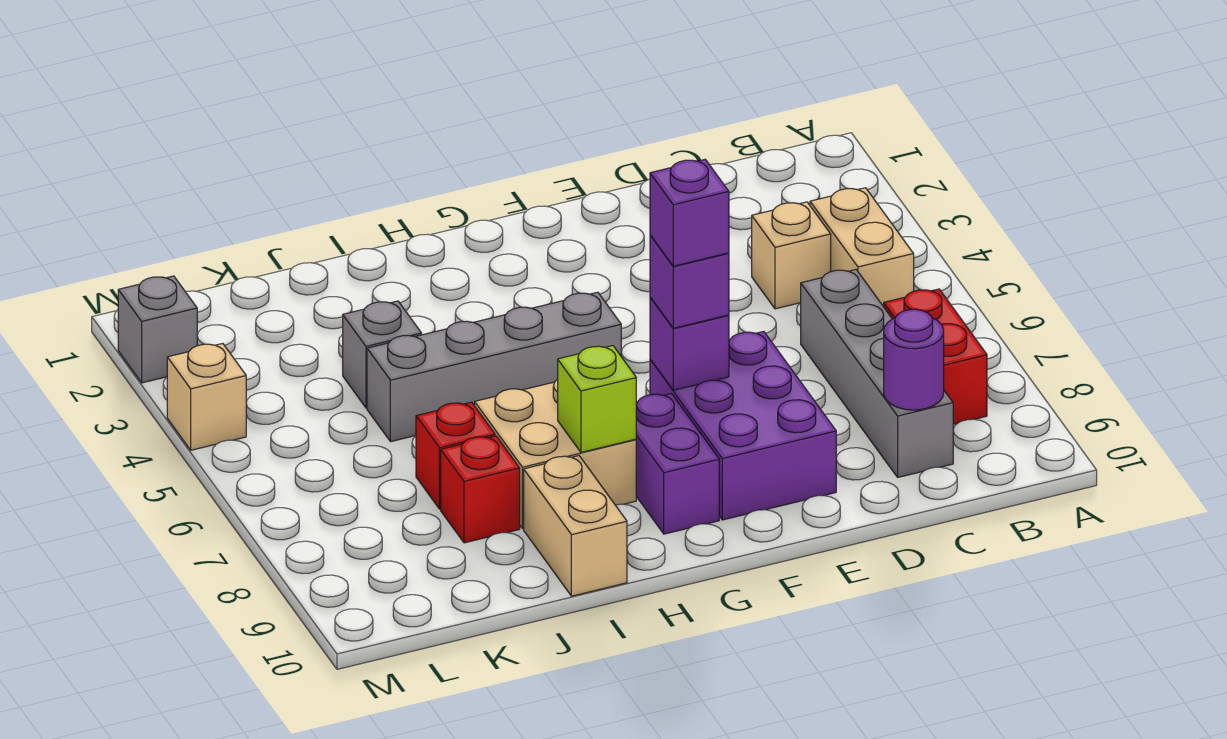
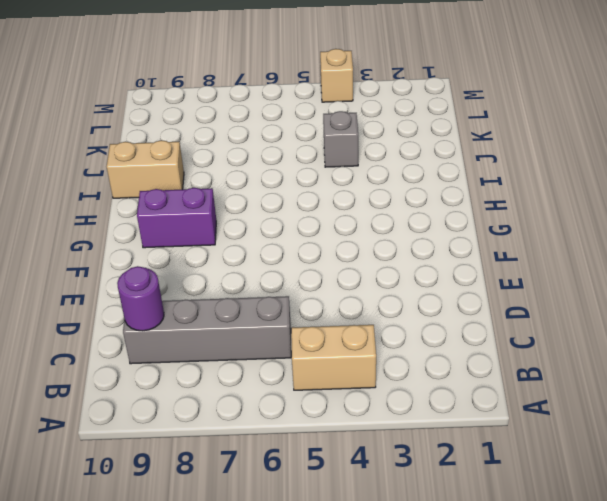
none -> red 1x2 brick [884,289,987,424]
none -> tan 1x1 brick [752,202,831,309]
none -> purple 2x3 brick [650,332,836,520]

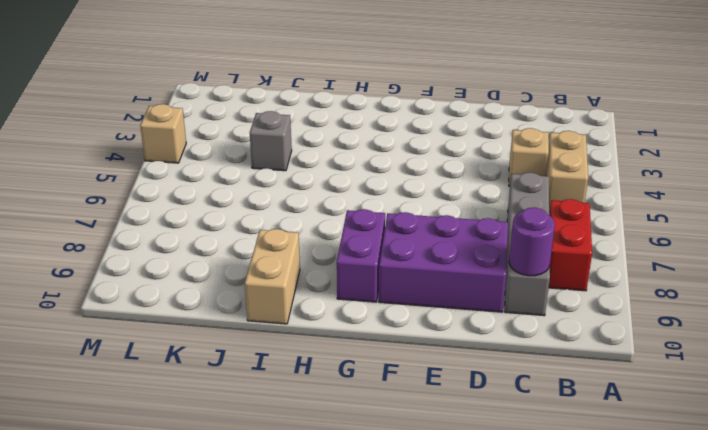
purple 2x3 brick [379,212,508,312] -> purple 2x3 brick turned to [650,332,836,520]
none -> grey 1x4 brick [367,292,621,442]
none -> tan 2x2 brick [475,379,636,529]
none -> red 1x1 brick [416,402,495,509]

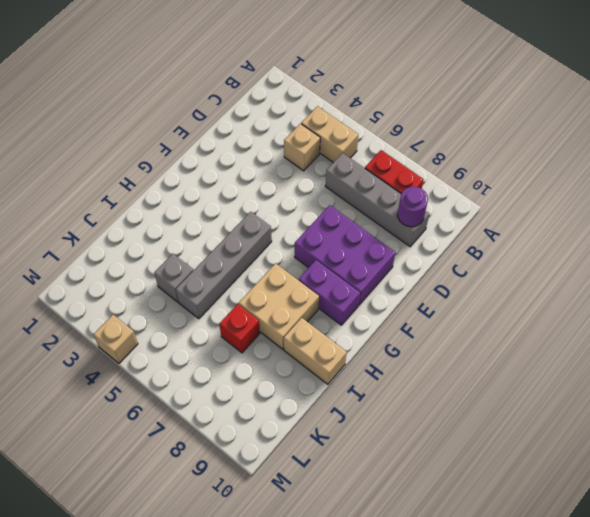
none -> red 1x1 brick [441,436,520,543]
none -> grey 1x1 brick [118,276,197,383]
none -> purple 1x1 brick [650,297,729,390]

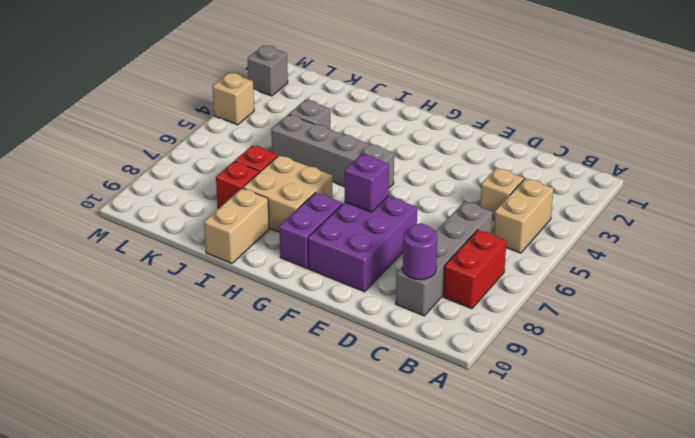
none -> lime 1x1 brick [558,346,636,452]
none -> purple 1x1 brick [650,235,729,328]
none -> purple 1x1 brick [650,159,729,266]

